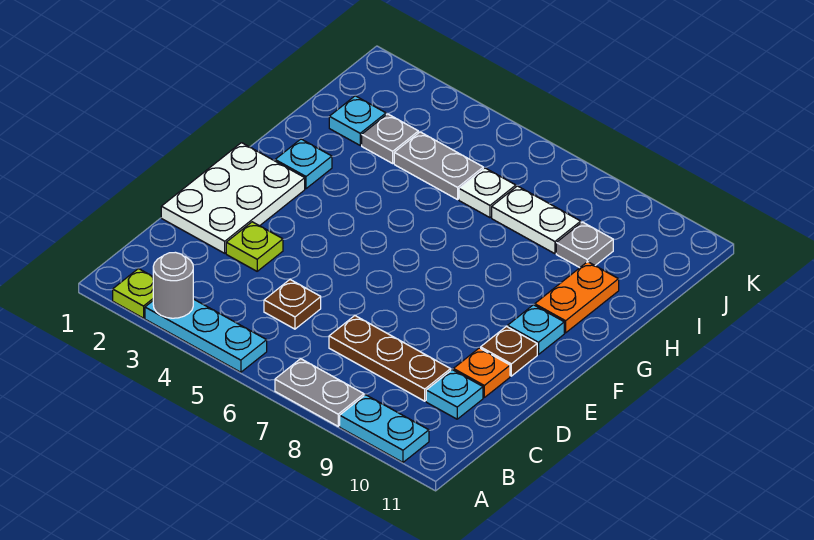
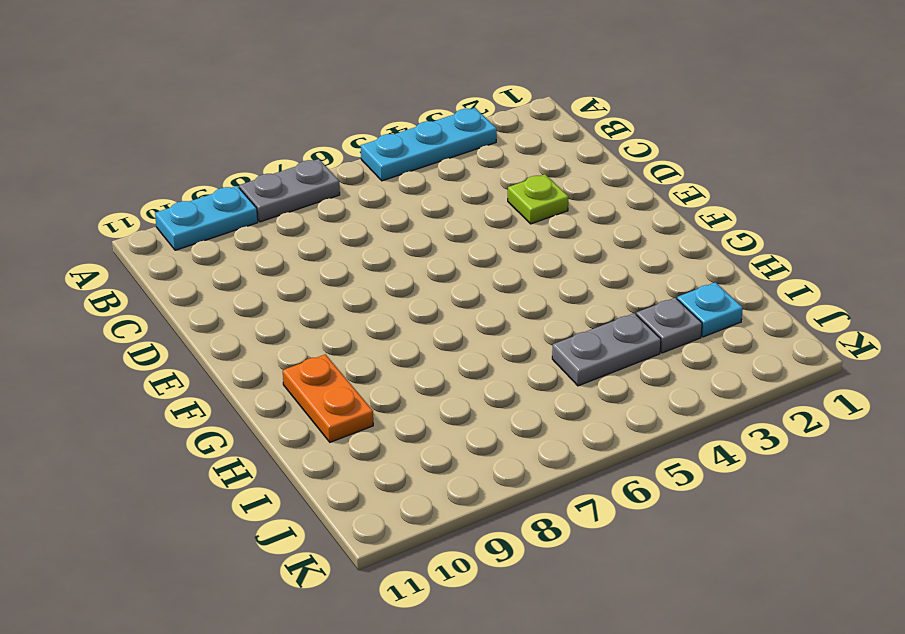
none -> lime 1x1 plate [113,269,153,318]
none -> brown 1x1 plate [264,280,321,329]
none -> brown 1x3 plate [329,316,451,401]

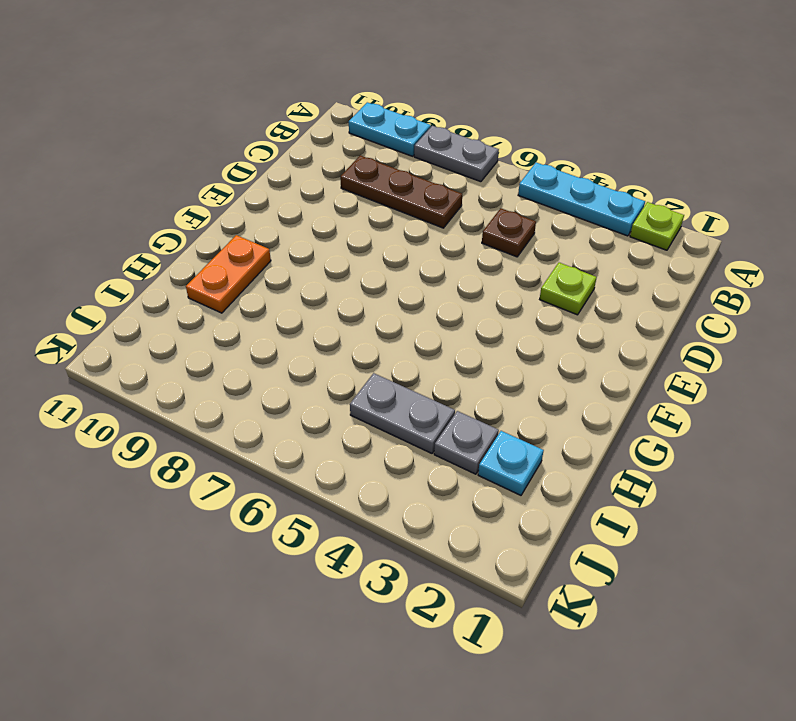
none -> cyan 1x1 plate [426,370,483,419]
none -> white 2x3 plate [161,143,305,253]
none -> orange 1x1 plate [453,348,510,397]

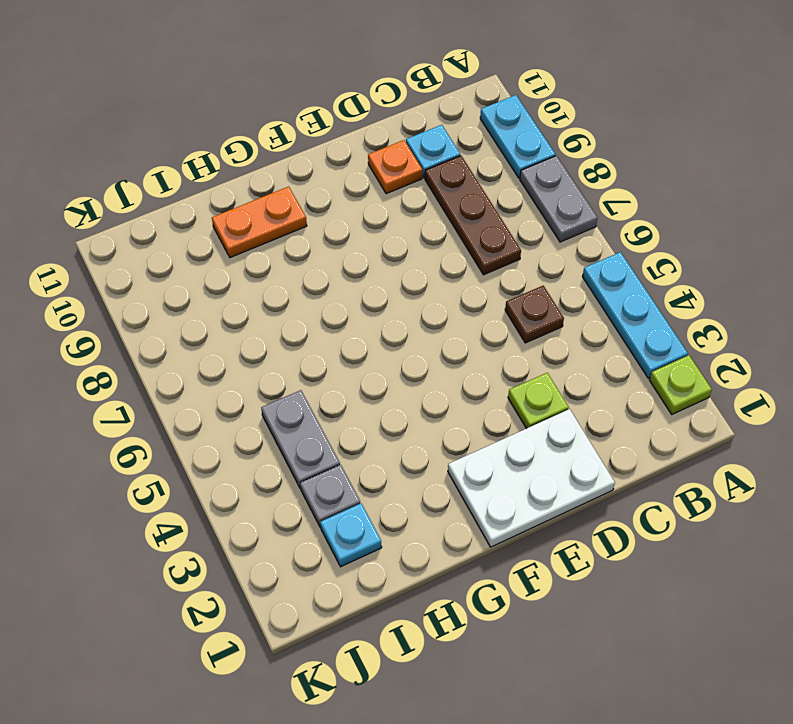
none -> brown 1x1 plate [481,326,537,376]
none -> cyan 1x1 plate [508,305,564,354]
none -> cyan 1x1 plate [275,139,332,189]

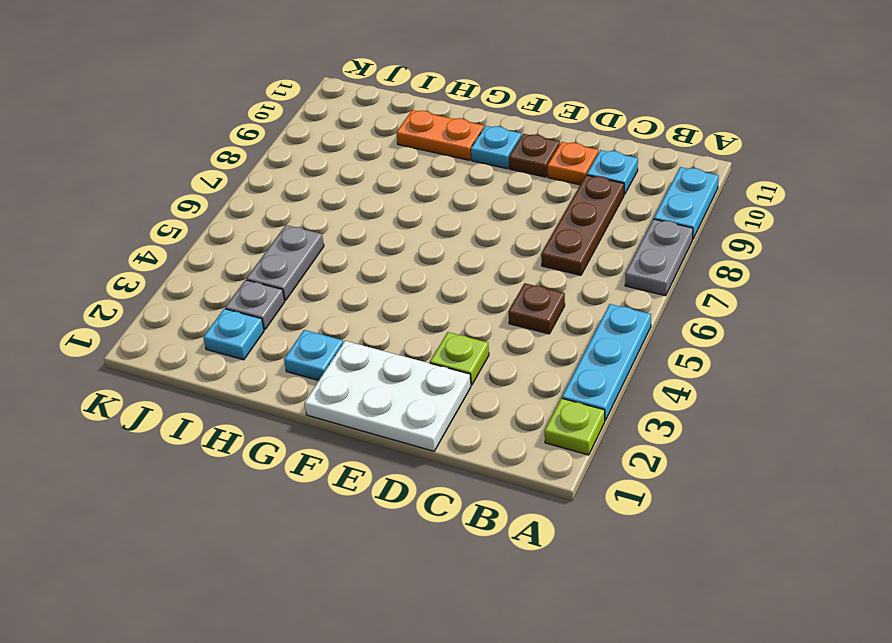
none -> white 1x1 plate [459,168,516,218]
none -> white 1x2 plate [492,186,581,254]
none -> grey 1x1 plate [556,222,613,268]

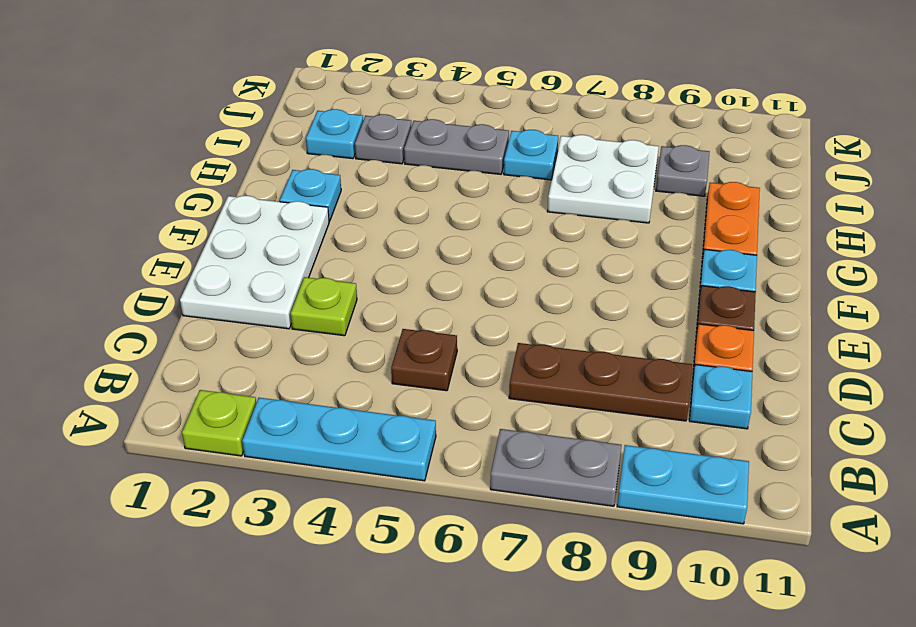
white 2x2 plate [547,135,659,223] -> white 1x2 plate [492,186,581,254]
cyan 1x1 plate [504,130,558,180] -> white 1x1 plate [459,168,516,218]
none -> grey 1x1 round brick [153,252,193,318]

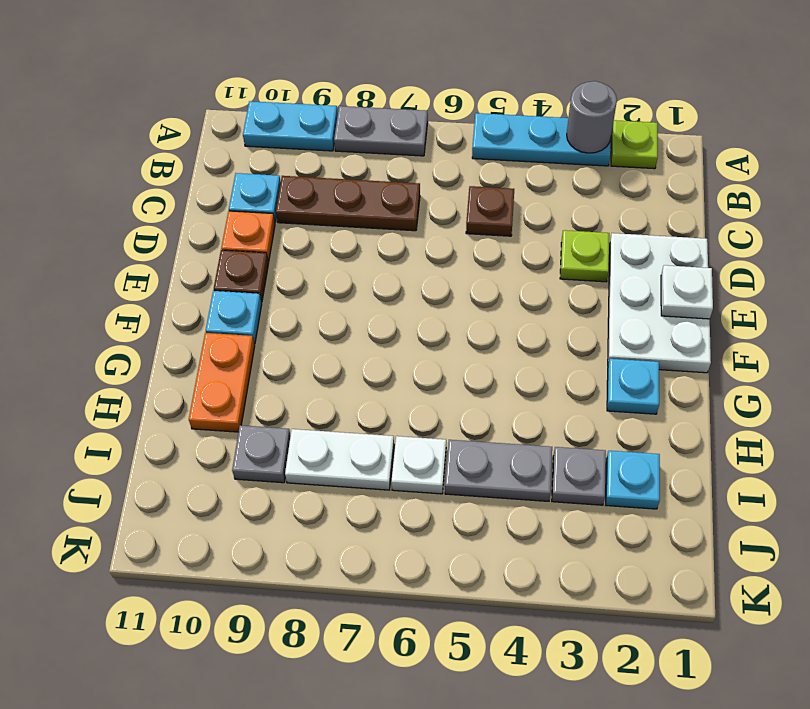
white 1x1 plate [661,265,713,319] -> none

